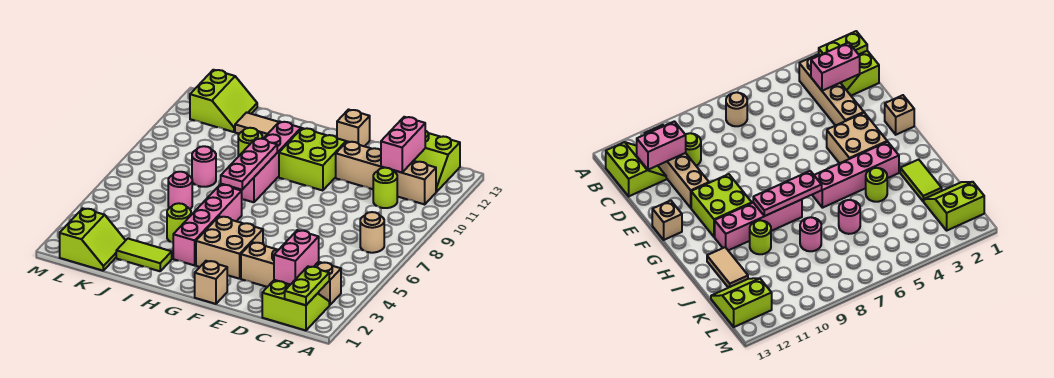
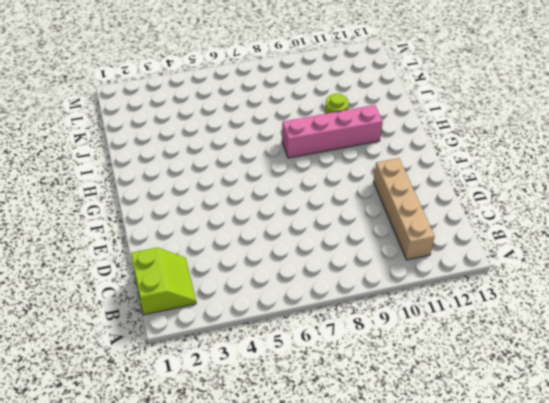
none -> tan 1x4 brick [241,242,341,305]
none -> tan 1x1 round brick [360,212,384,253]
none -> lime 2x2 slope [414,131,460,192]

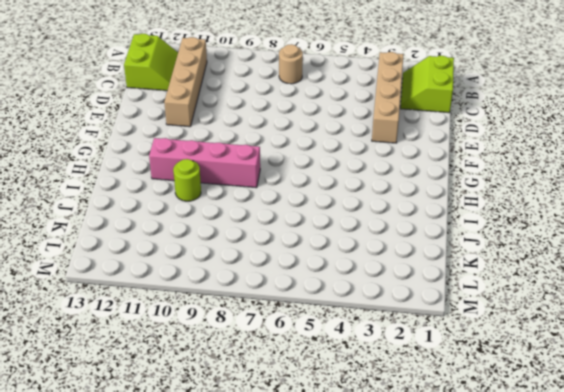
none -> lime 1x1 round brick [373,168,397,208]
none -> tan 1x1 brick [195,261,227,304]
none -> tan 2x2 brick [196,216,263,279]

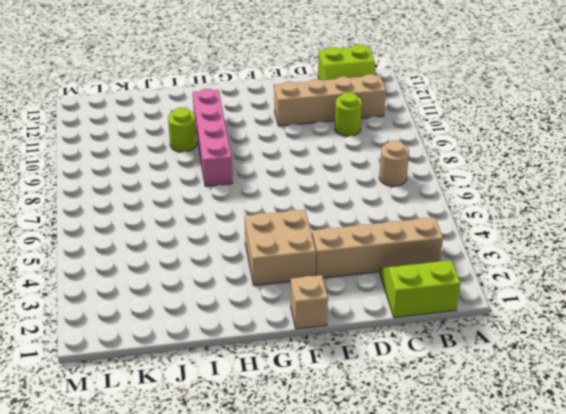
none -> lime 2x2 brick [279,128,346,191]
none -> tan 1x1 brick [337,110,370,146]
none -> pink 1x4 brick [173,184,242,265]

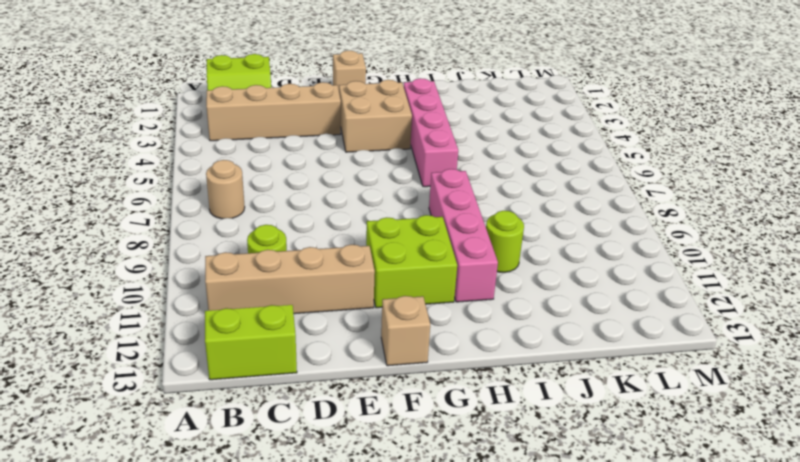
none -> lime 1x2 tile [116,239,172,271]
none -> lime 1x1 round brick [167,203,191,243]
none -> tan 1x2 tile [235,112,279,139]

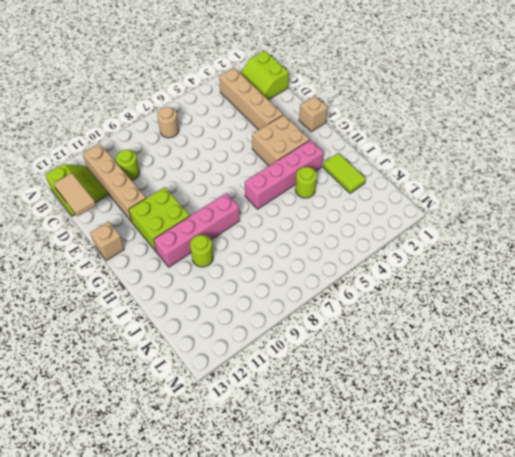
tan 1x2 tile [54,173,96,216] -> tan 1x2 tile moved to [235,112,279,139]
none -> pink 1x1 round brick [168,172,192,209]
none -> pink 1x1 round brick [192,146,216,187]
none -> lime 2x2 slope [60,208,126,271]

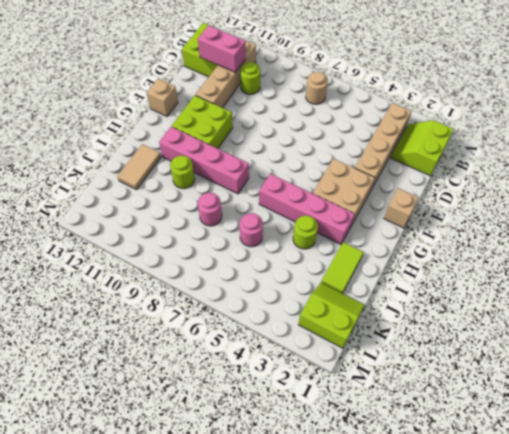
none -> lime 2x2 slope [190,70,257,132]
none -> lime 1x2 plate [285,266,329,305]
none -> pink 1x2 brick [274,230,319,285]

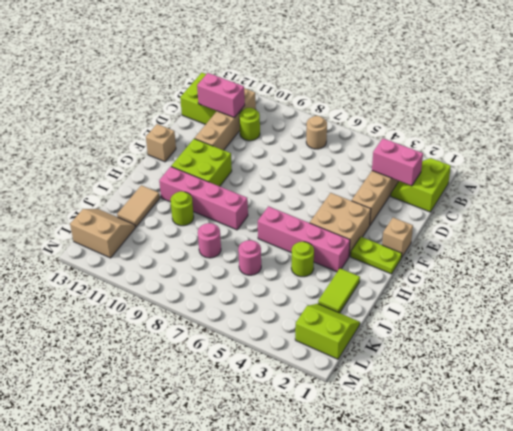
lime 1x2 plate [351,237,402,274] -> lime 1x2 plate moved to [285,266,329,305]
tan 2x2 slope [70,209,135,258] -> lime 2x2 slope [190,70,257,132]
none -> pink 1x3 plate [221,138,277,190]

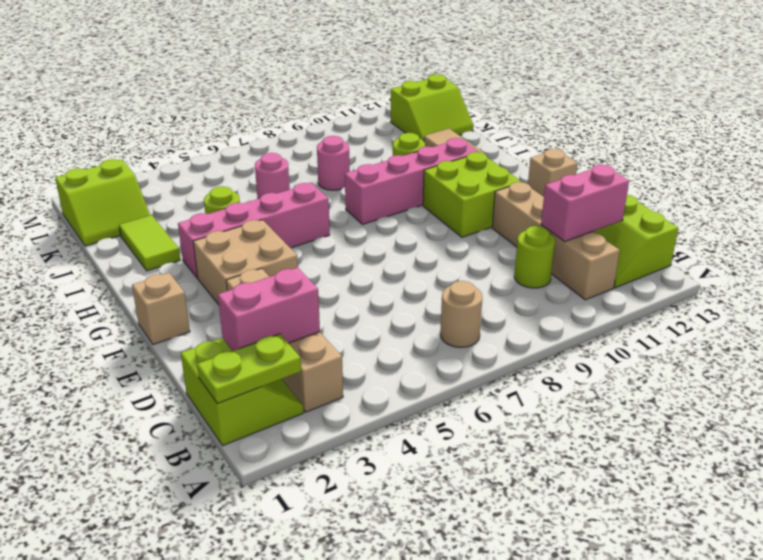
none -> pink 1x3 plate [221,138,277,190]

